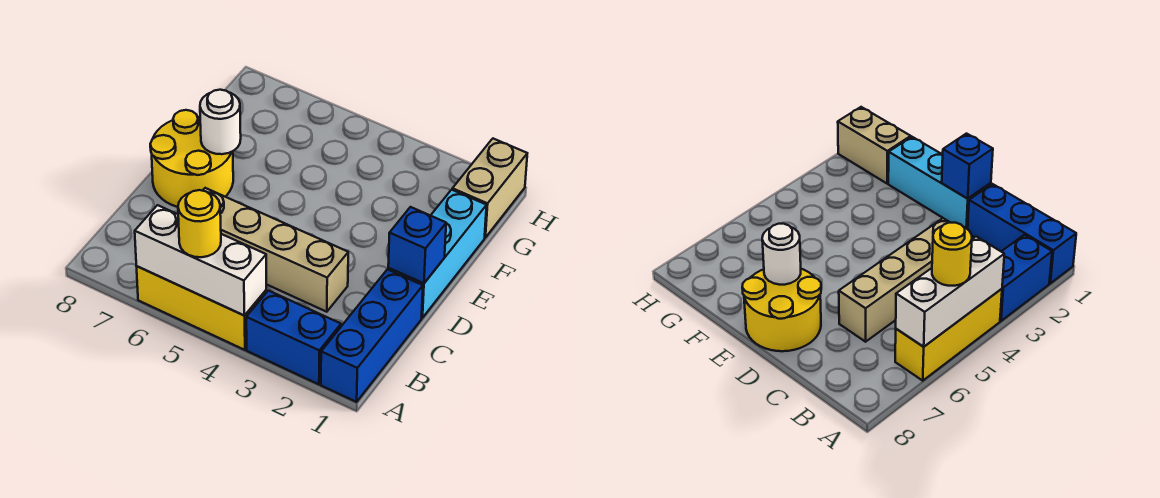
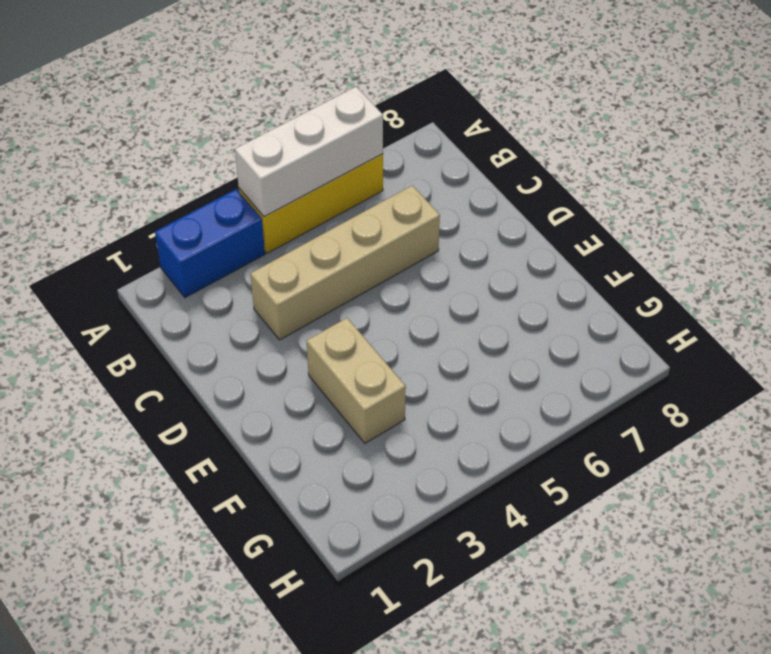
tan 1x2 brick [307,318,406,443] -> tan 1x2 brick moved to [452,139,527,237]
none -> blue 1x3 brick [321,269,423,402]
none -> cyan 1x3 brick [388,190,487,318]

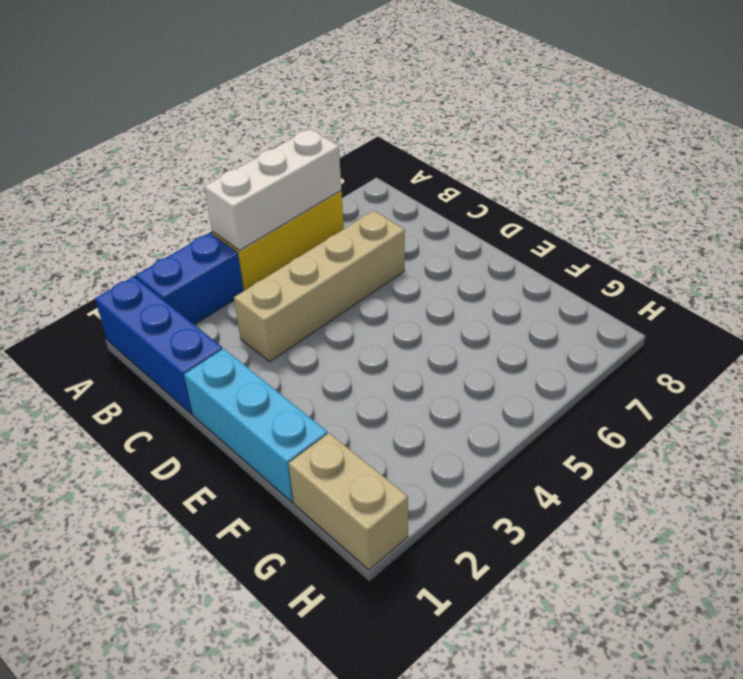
none -> yellow 2x2 round brick [150,110,233,207]
none -> blue 1x1 brick [388,207,446,283]

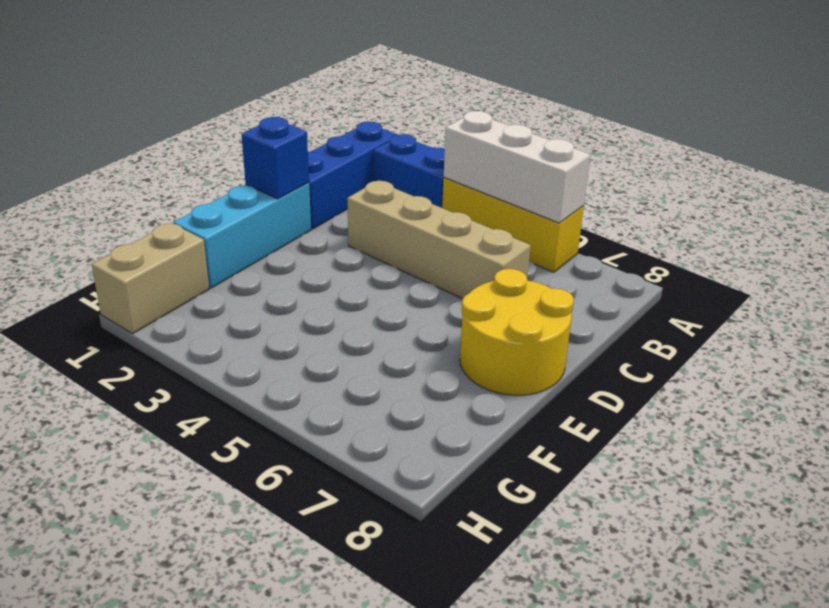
none -> white 1x1 round brick [200,90,241,154]
none -> yellow 1x1 round brick [178,190,221,257]

